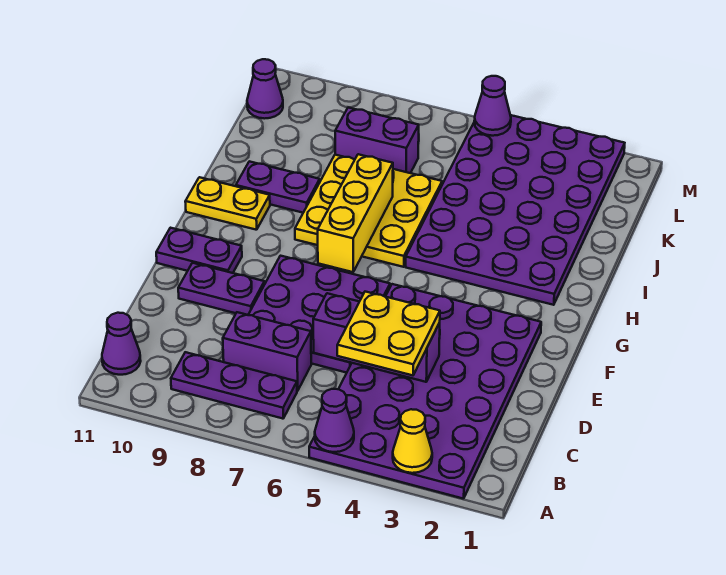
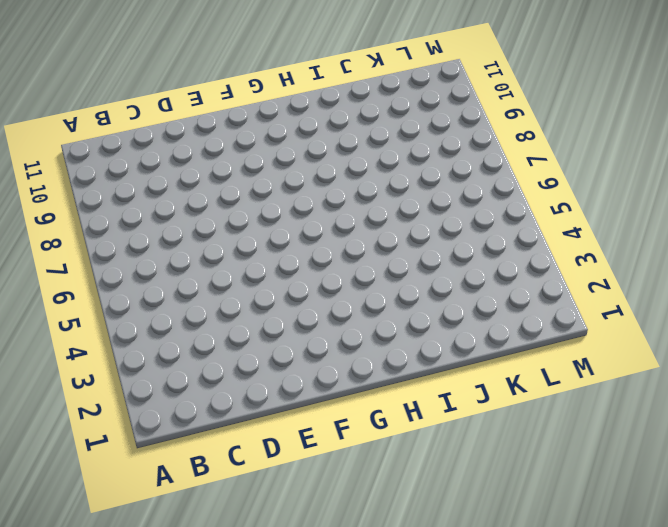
none -> purple 4x6 plate [309,284,541,499]
none -> purple 1x3 plate [171,352,297,419]
none -> purple 1x1 cone [102,313,141,375]

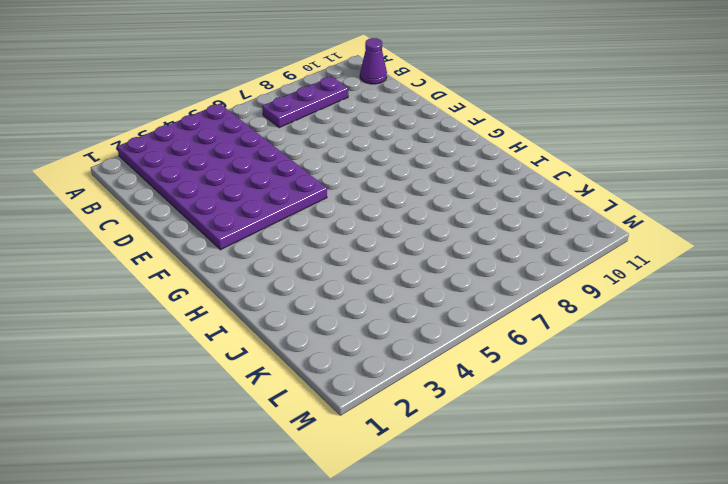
none -> purple 1x2 brick [223,312,311,391]
none -> purple 3x3 plate [248,256,390,373]
none -> purple 1x2 plate [178,263,264,315]

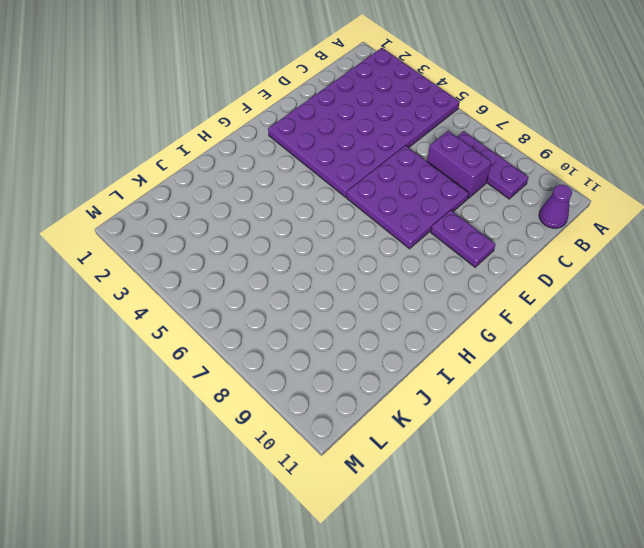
none -> purple 1x2 plate [156,228,242,273]
none -> purple 4x6 plate [406,115,625,305]
none -> yellow 3x3 plate [295,155,442,267]

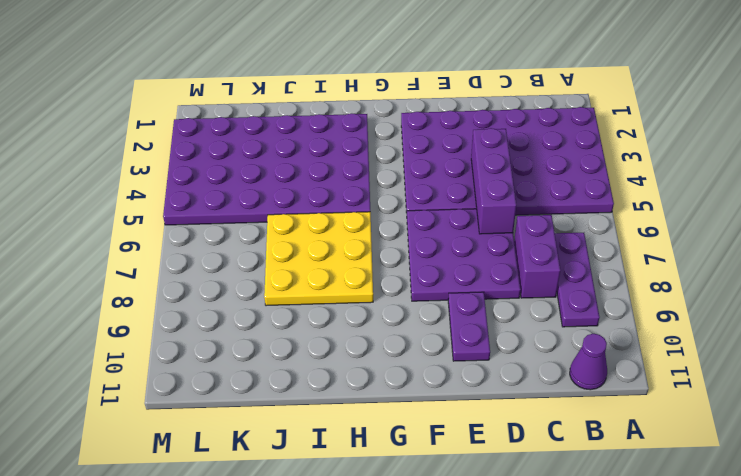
none -> purple 1x2 plate [156,228,242,273]
none -> yellow 1x2 plate [185,177,270,230]
none -> purple 1x2 plate [236,161,320,213]

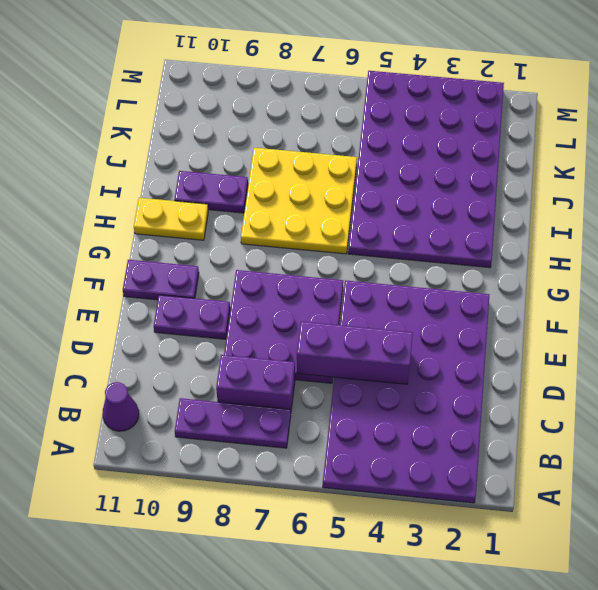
none -> purple 1x2 brick [335,107,419,173]
none -> purple 1x1 cone [247,59,283,119]
none -> yellow 1x1 cone [393,409,432,473]

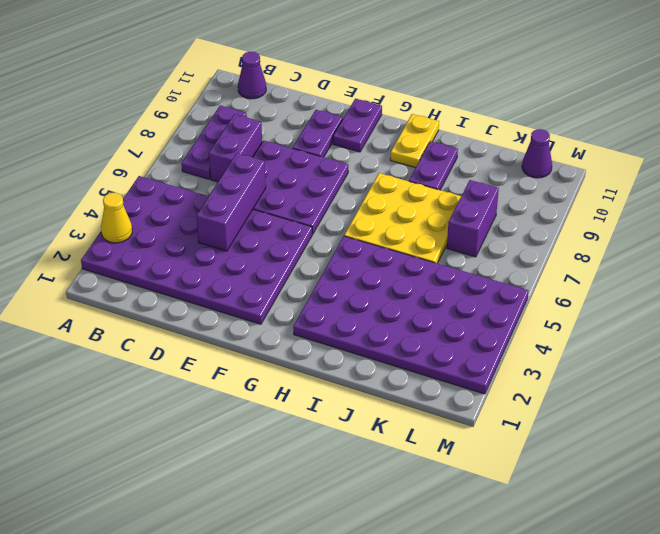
none -> purple 1x1 cone [315,389,354,452]
none -> yellow 1x3 brick [318,154,393,272]
none -> purple 1x1 cone [474,76,511,136]

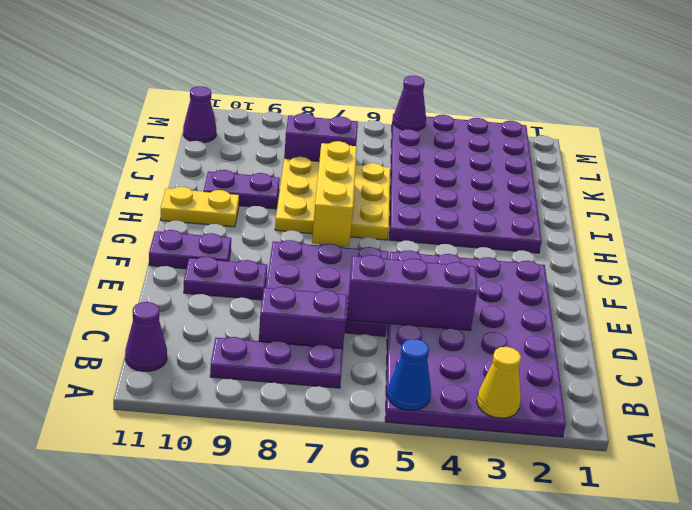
blue 1x1 cone [387,339,431,410] -> purple 1x1 cone [315,389,354,452]
none -> yellow 2x2 plate [337,292,440,375]

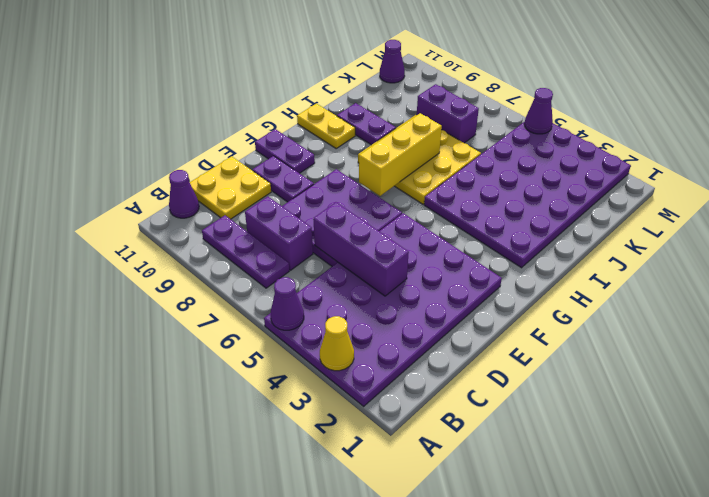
yellow 2x2 plate [190,156,271,219] -> yellow 2x2 plate moved to [337,292,440,375]

